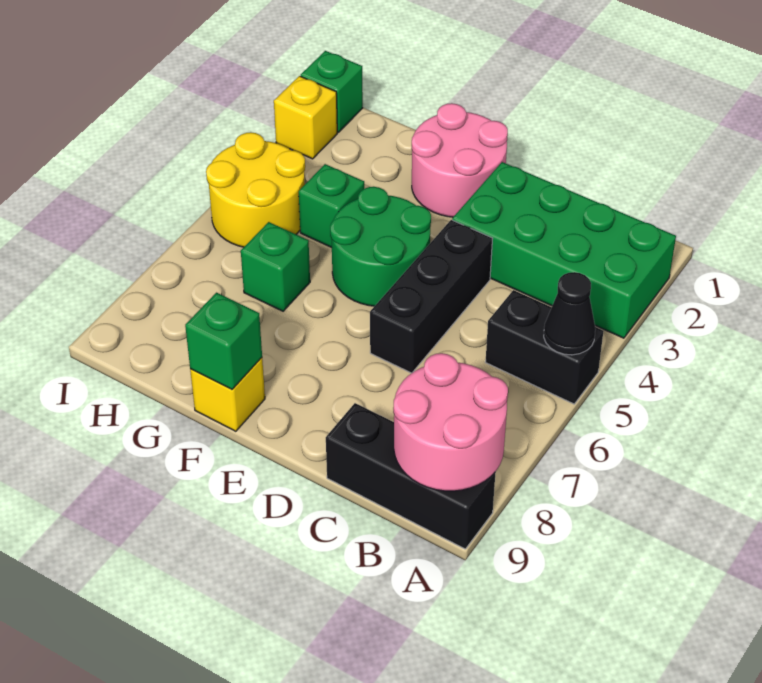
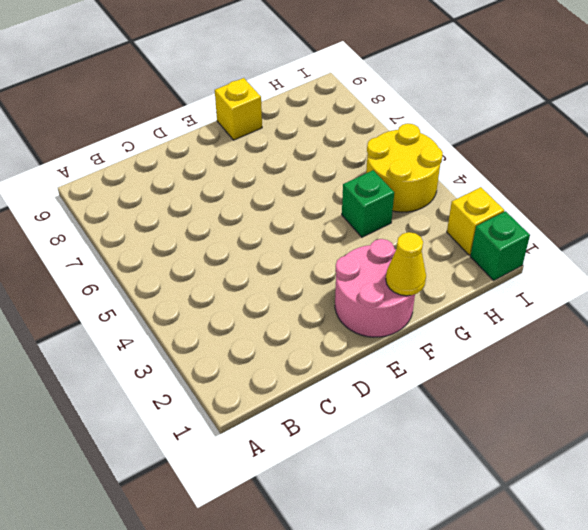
yellow 1x1 cone [386,232,426,296] -> none
none -> green 2x4 brick [452,162,676,338]
none -> black 1x2 brick [486,290,604,404]
none -> black 1x3 brick [326,403,496,549]

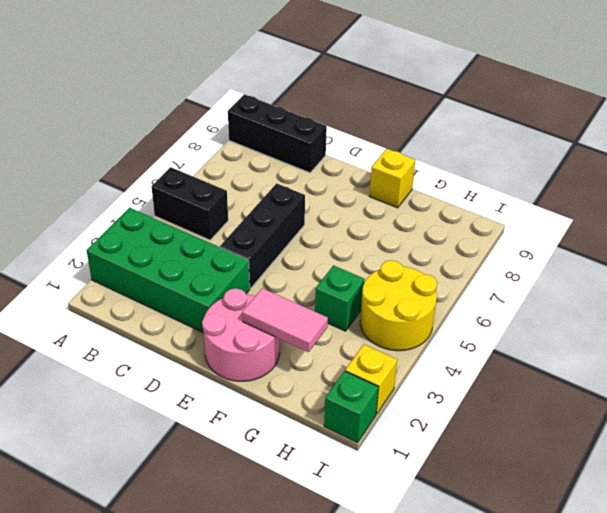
pink 1x2 tile [242,288,328,352] -> none
none -> green 2x2 round brick [330,187,431,306]
none -> green 1x1 brick [241,222,310,311]
none -> black 1x1 cone [544,272,595,355]

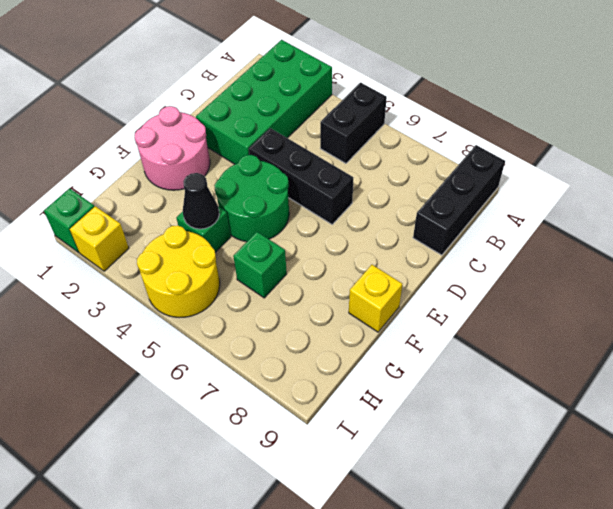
black 1x1 cone [183,173,219,229] -> black 1x1 cone moved to [544,272,595,355]
none -> pink 2x2 round brick [393,353,508,491]
none -> green 1x1 brick [185,293,262,389]

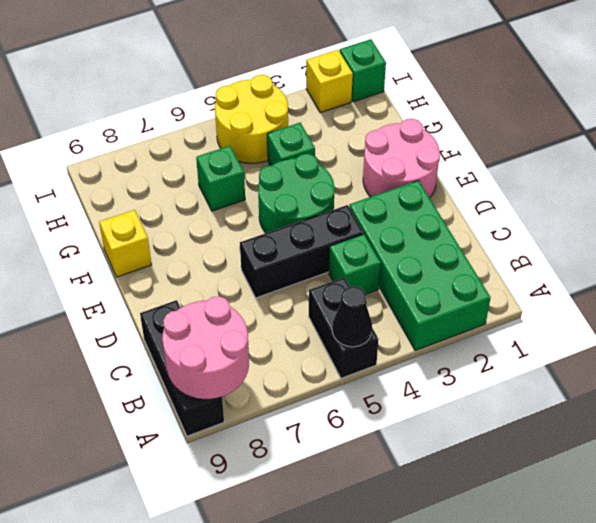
green 1x1 brick [329,234,381,294] -> green 1x1 brick moved to [185,293,262,389]

